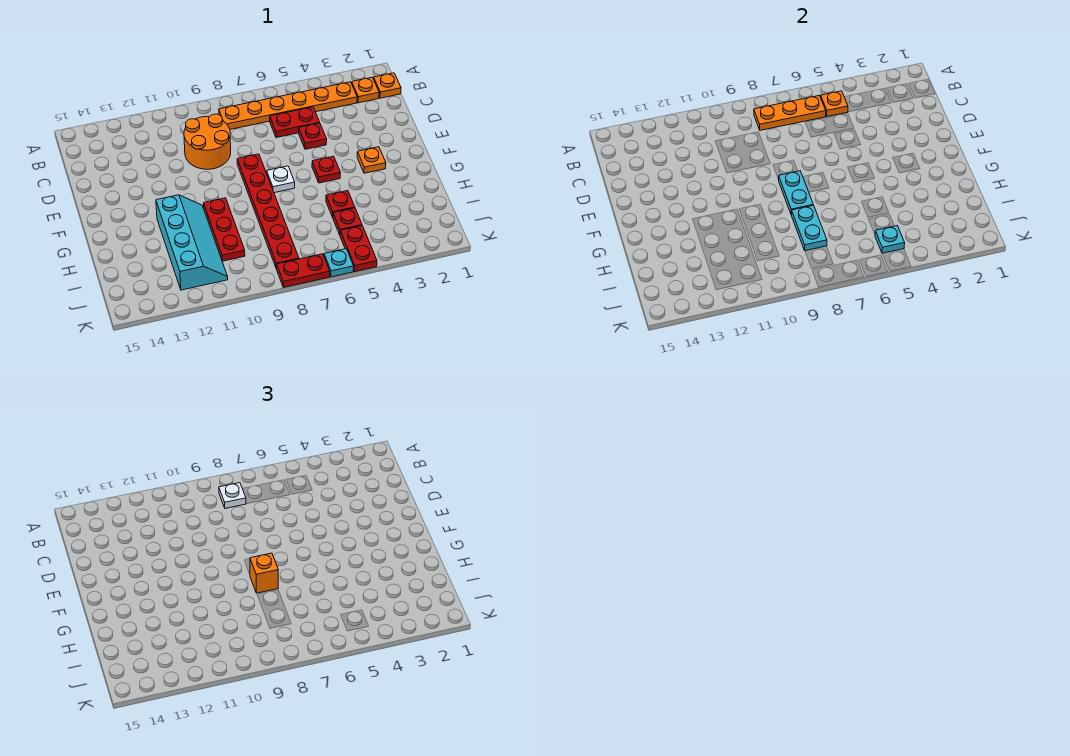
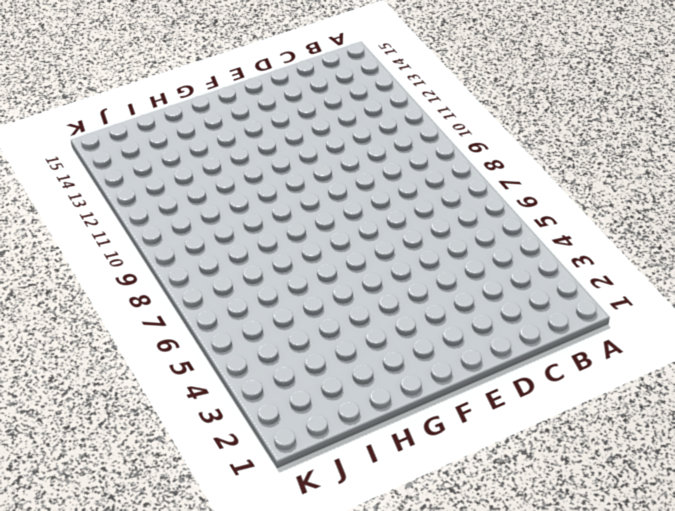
none -> orange 1x1 plate [374,73,401,98]
none -> orange 1x1 plate [352,78,379,103]
none -> orange 1x6 plate [219,82,357,129]

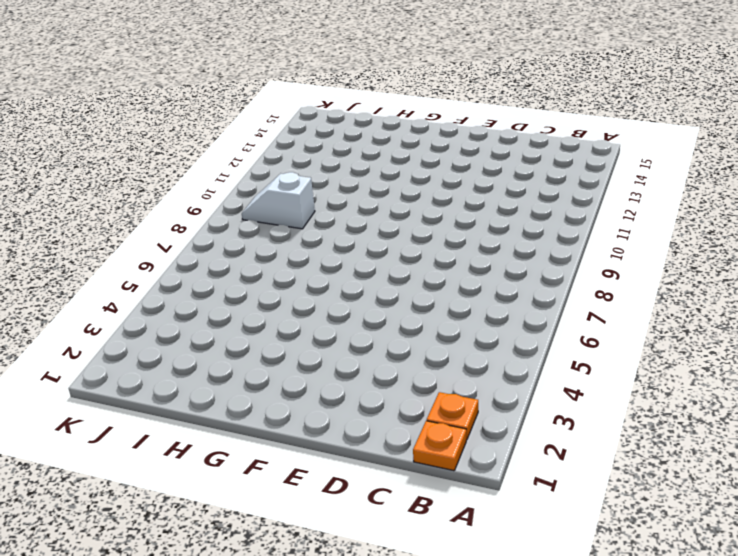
white 1x2 slope [242,172,315,229] -> none
none -> orange 1x6 plate [219,82,357,129]
none -> red 1x2 plate [270,107,320,138]
none -> orange 2x2 round brick [184,114,231,169]

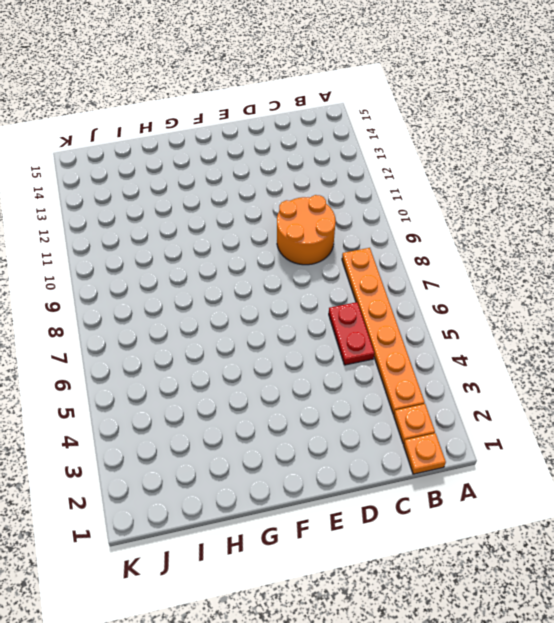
none -> red 1x1 plate [299,123,327,149]
none -> red 1x6 plate [237,154,299,269]
none -> orange 1x1 plate [357,147,386,173]

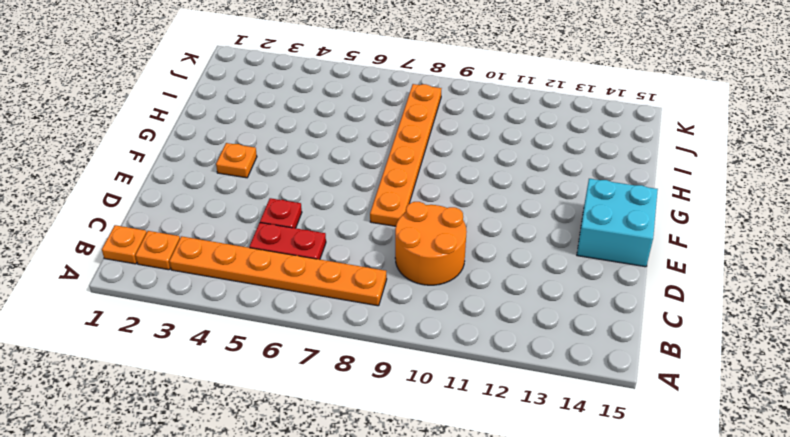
orange 1x6 plate [370,84,441,226] -> red 1x6 plate [237,154,299,269]
cyan 2x2 brick [577,179,658,267] -> none
none -> red 1x1 plate [312,156,341,183]
none -> white 1x1 plate [267,166,295,193]
none -> red 1x3 plate [204,198,245,261]

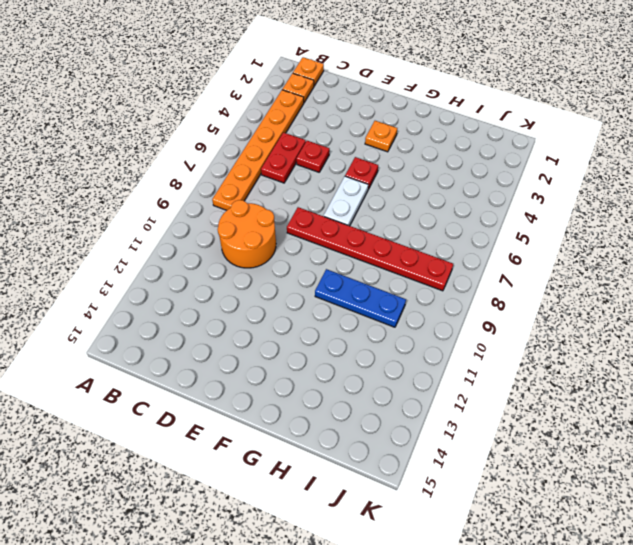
white 1x2 plate [324,176,368,226] -> white 1x1 plate [267,166,295,193]
blue 1x3 plate [315,269,406,327] -> red 1x3 plate [204,198,245,261]
none -> cyan 2x4 slope [156,195,228,290]
none -> red 1x1 plate [326,190,355,217]
none -> red 1x1 plate [333,208,362,235]

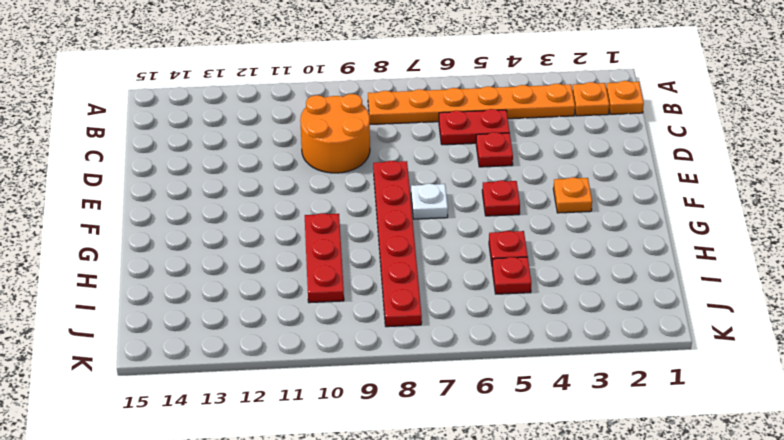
none -> cyan 2x4 slope [156,195,228,290]
none -> red 1x2 plate [340,226,377,272]
none -> cyan 1x1 plate [324,249,354,277]

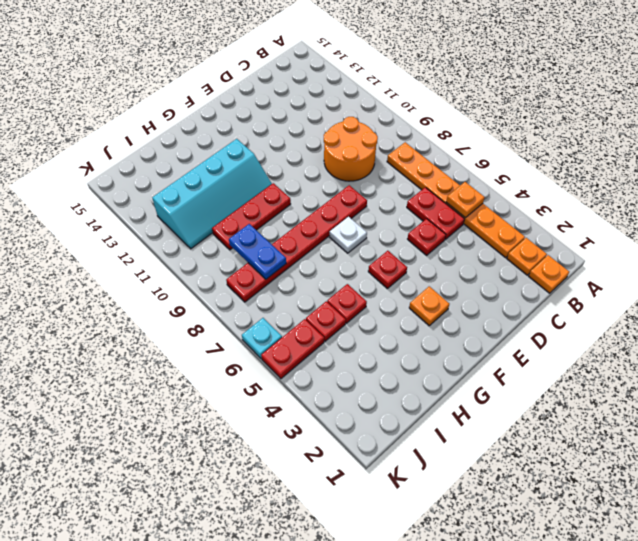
blue 1x2 plate [229,224,286,279] -> cyan 1x2 plate [792,205,827,251]
none -> red 1x2 plate [277,254,330,288]
none -> orange 1x3 plate [754,96,826,130]
none -> cyan 1x2 plate [778,171,813,215]

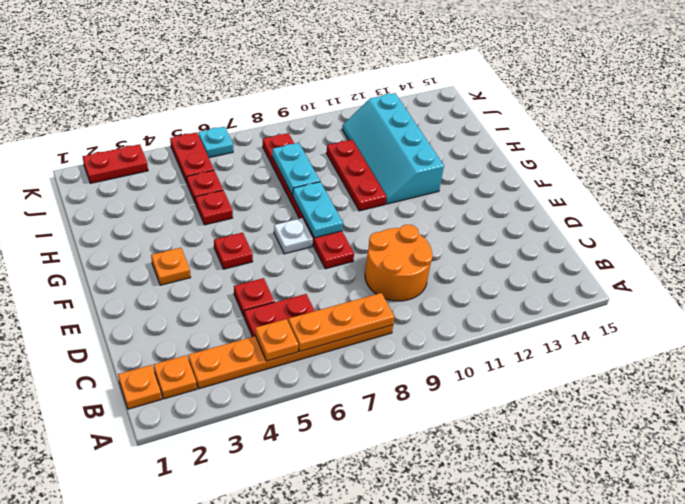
red 1x2 plate [83,144,148,183] -> red 1x2 plate moved to [277,254,330,288]
none -> cyan 1x1 plate [875,226,905,254]
none -> white 1x1 plate [219,483,246,508]
none -> orange 1x1 brick [250,553,278,593]

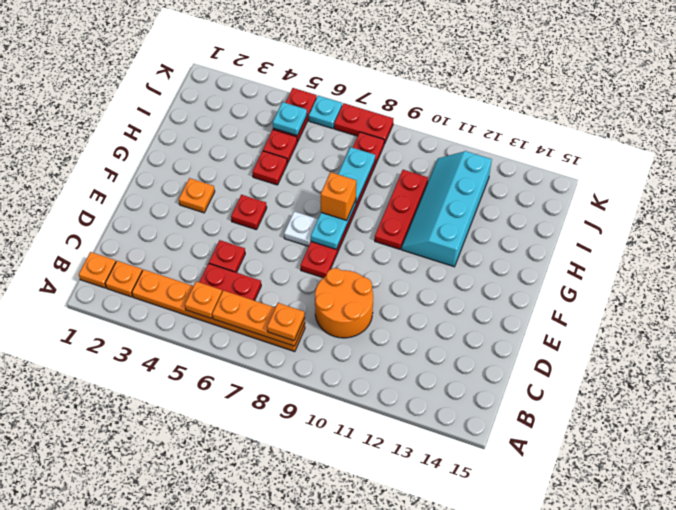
orange 1x1 plate [267,303,305,341] -> white 1x1 plate [219,483,246,508]

